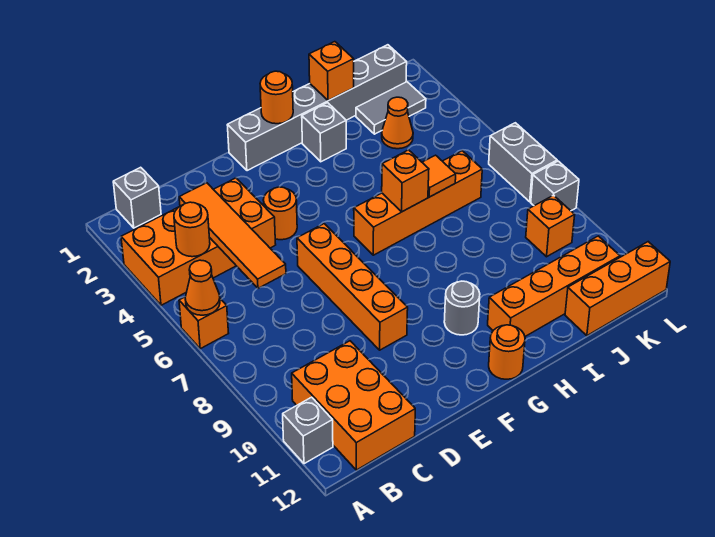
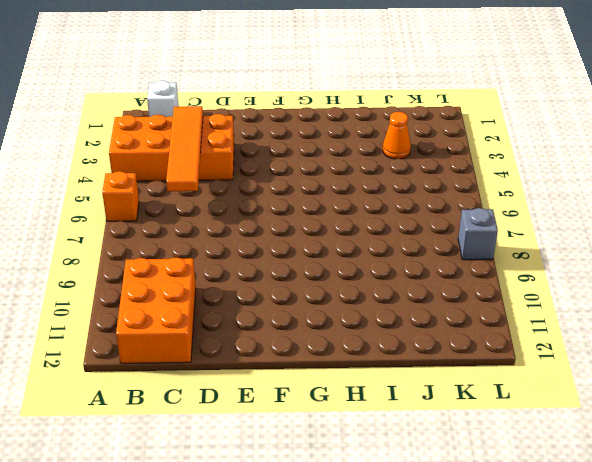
white 1x1 brick [147,81,179,117] -> grey 1x1 brick [113,167,161,228]
none -> grey 1x1 brick [283,397,333,464]
none -> orange 1x1 round brick [263,187,297,240]
none -> orange 1x4 brick [297,224,408,350]

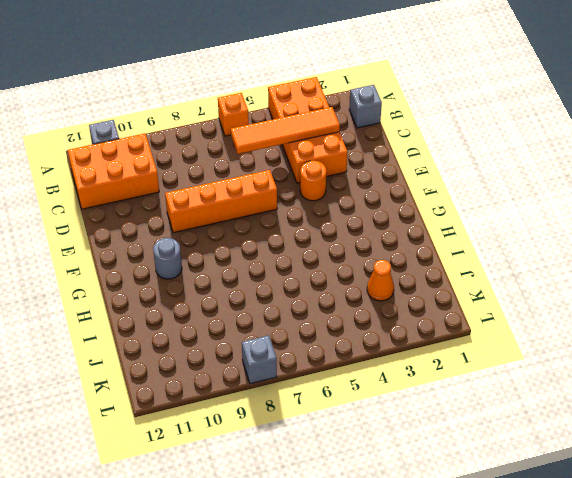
none -> grey 1x6 brick [227,45,407,171]
none -> orange 1x4 brick [354,151,482,255]
none -> orange 1x1 round brick [489,325,525,379]

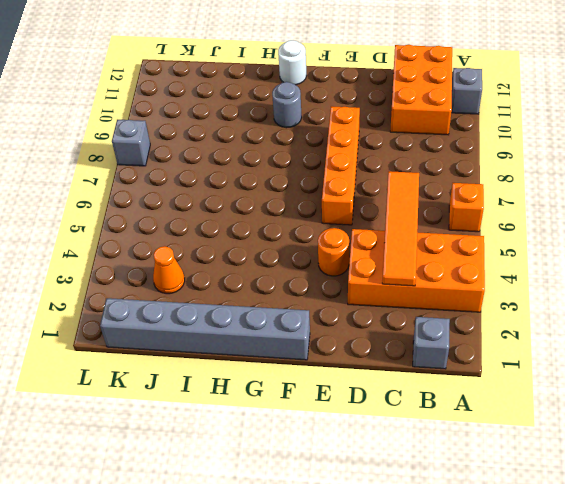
white 1x1 round brick [278,40,306,85] -> orange 1x1 round brick [489,325,525,379]
none -> orange 1x4 brick [354,151,482,255]
none -> grey 1x1 brick [302,103,346,162]
none -> orange 1x4 brick [488,236,620,336]

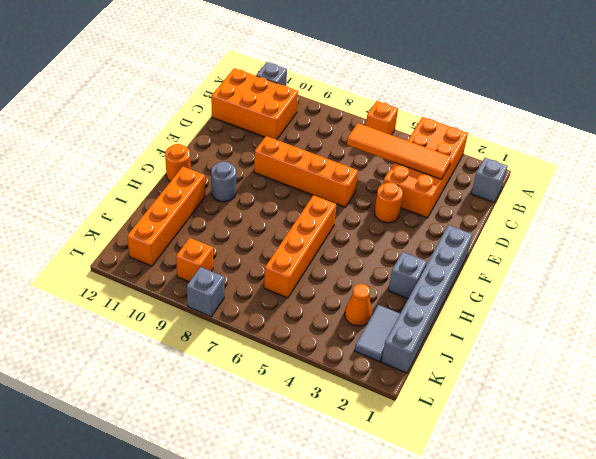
none -> orange 1x3 brick [565,242,670,336]
none -> grey 1x2 brick [489,123,557,202]
none -> orange 1x1 cone [185,260,220,315]

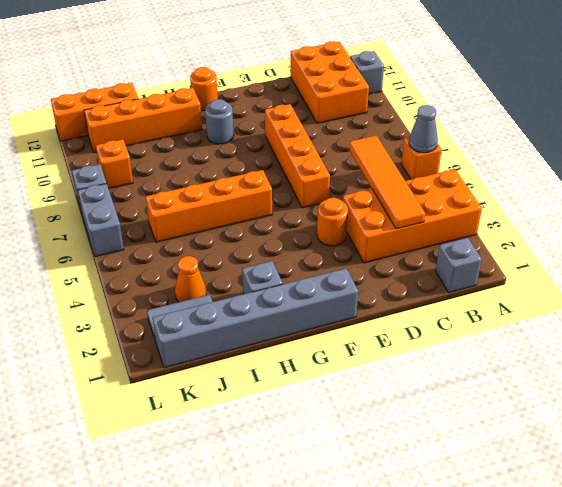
grey 1x1 cone [409,105,438,153] -> orange 1x1 cone [185,260,220,315]
none -> orange 1x1 round brick [174,202,210,257]
none -> orange 1x1 round brick [260,71,293,124]
none -> orange 1x1 brick [382,150,429,212]

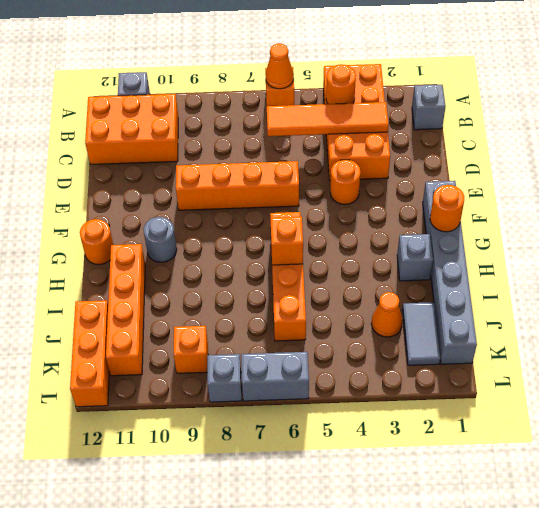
none -> orange 1x1 brick [309,42,354,101]
none -> orange 1x1 tile [422,155,456,197]

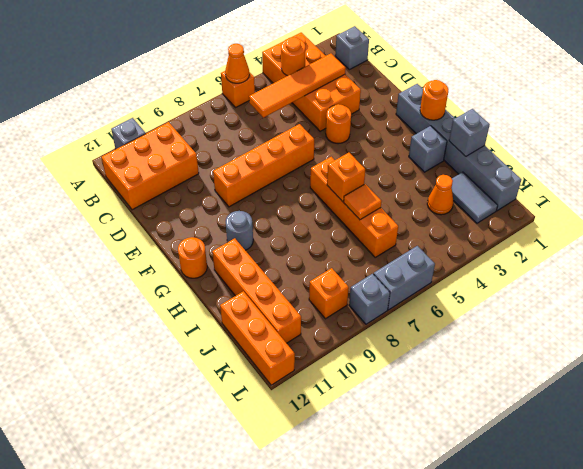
grey 1x1 brick [449,109,490,156] -> orange 1x1 brick [309,42,354,101]

